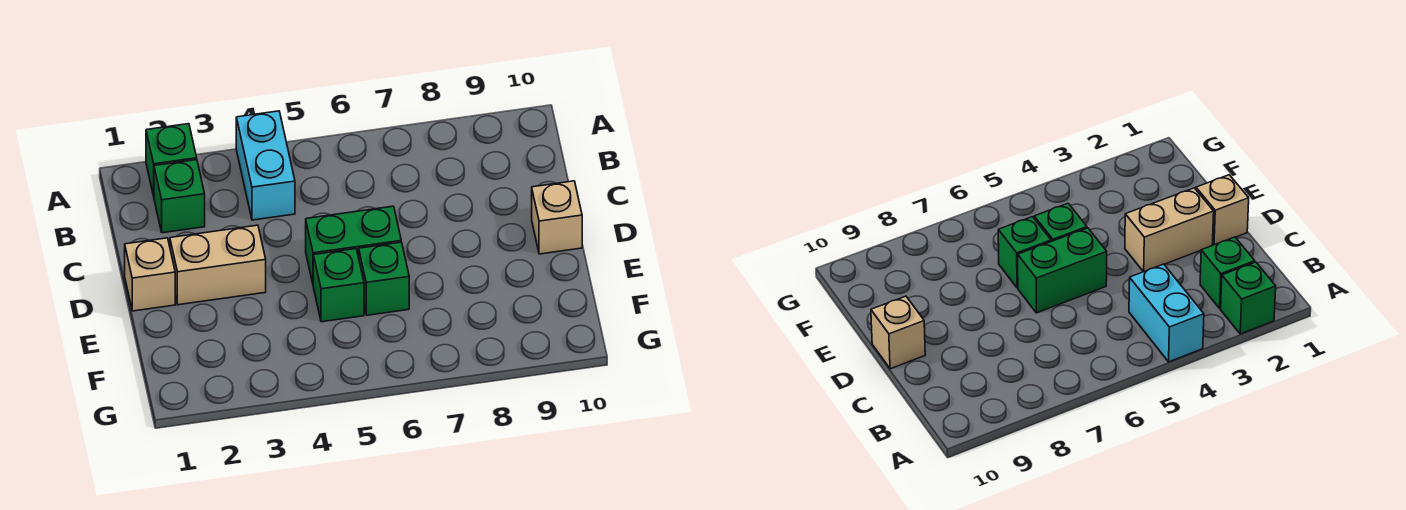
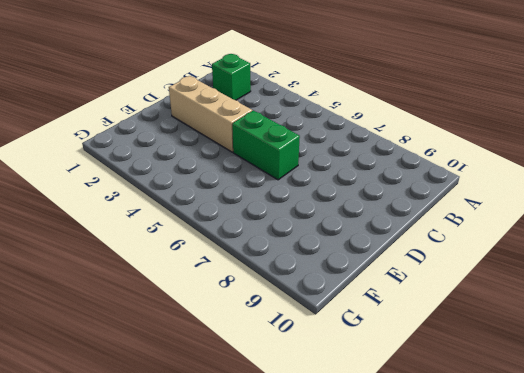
tan 1x3 brick [169,76,252,152] -> tan 1x2 brick [170,225,266,305]
none -> green 1x1 brick [146,124,197,196]
none -> cyan 1x2 brick [236,111,295,220]

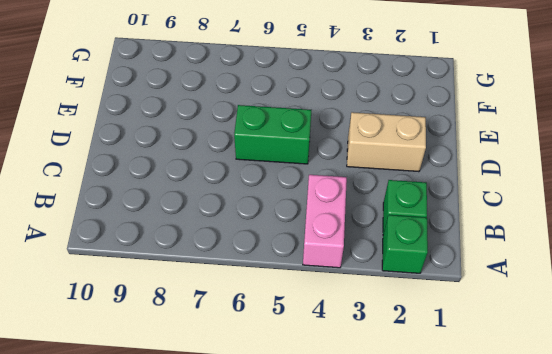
pink 1x2 brick [303,175,347,268] -> cyan 1x2 brick [236,111,295,220]
none -> tan 1x1 brick [125,238,175,311]
none -> tan 1x1 brick [532,181,582,254]

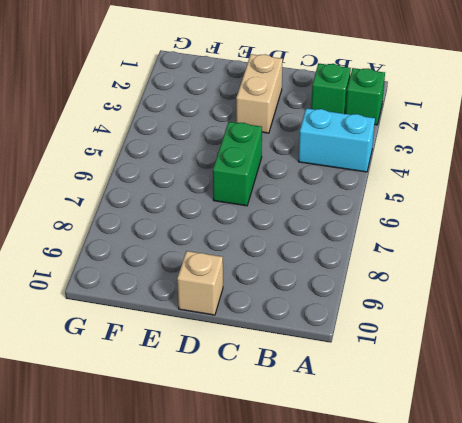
none -> tan 1x1 brick [125,238,175,311]
none -> green 1x1 brick [313,249,364,322]

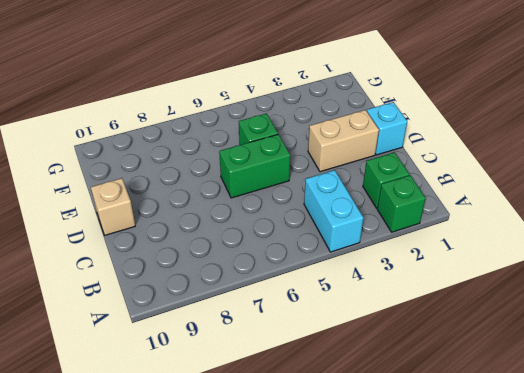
cyan 1x1 brick [367,102,407,155] -> tan 1x1 brick [125,238,175,311]
none -> green 1x1 brick [359,242,409,315]

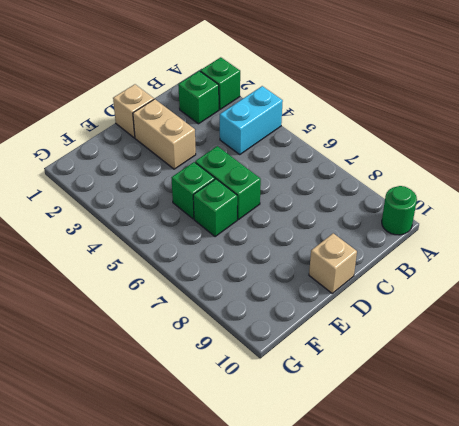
green 1x1 round brick [382,186,417,235] -> none

